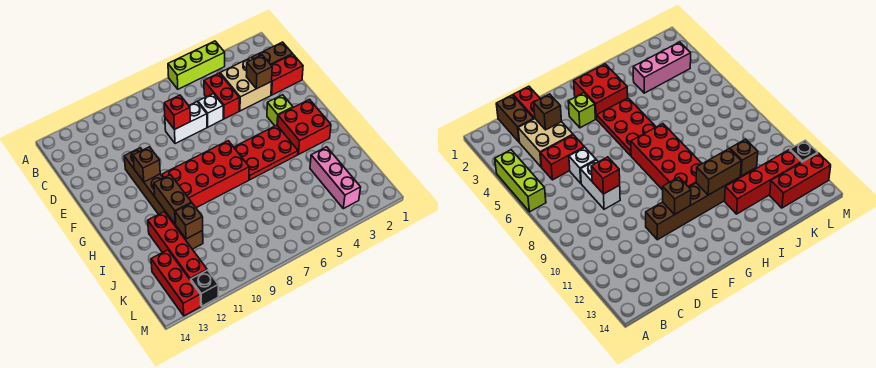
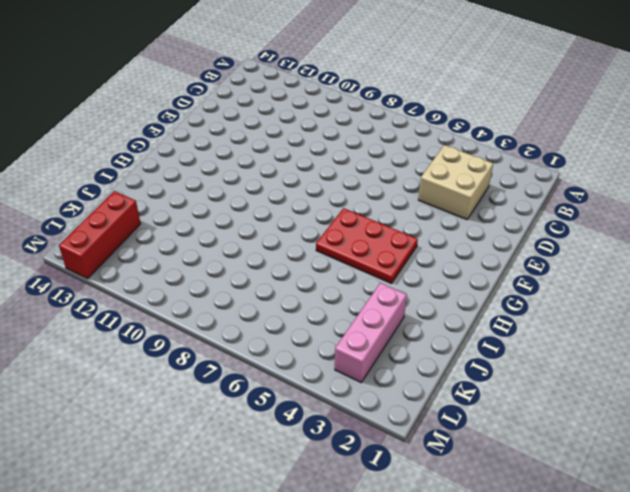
none -> lime 1x3 brick [168,41,225,89]
none -> brown 1x2 brick [252,42,292,65]
none -> red 1x2 brick [204,73,239,119]

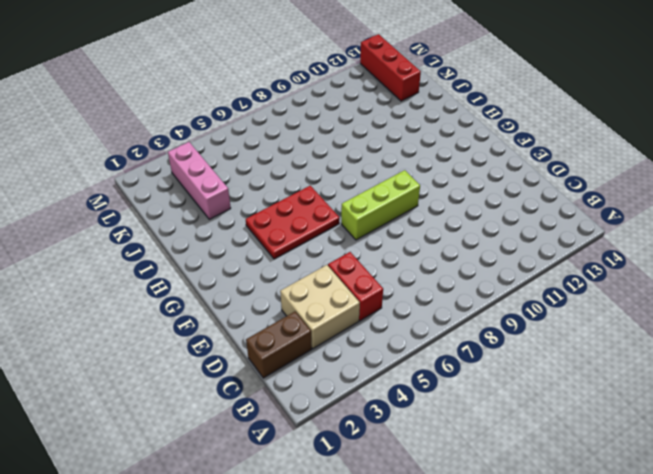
lime 1x3 brick [341,170,420,240] -> lime 1x3 brick moved to [168,41,225,89]
none -> red 1x2 brick [271,54,303,95]
none -> white 1x1 brick [198,94,223,127]
none -> white 1x2 brick [165,102,207,144]

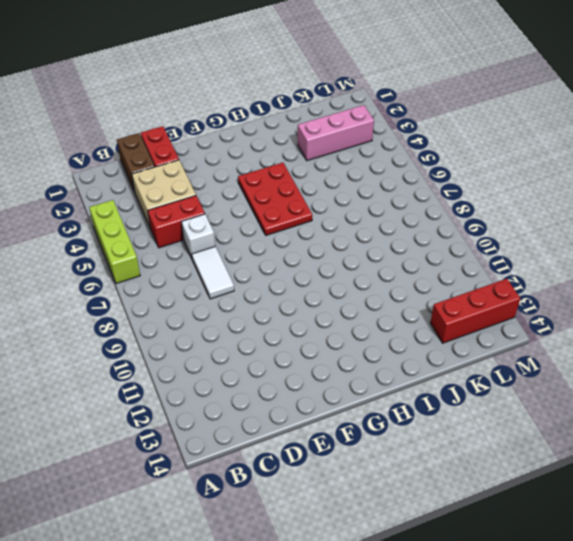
white 1x2 tile [192,246,234,299] -> white 1x2 brick [165,102,207,144]
none -> brown 1x6 brick [124,148,203,249]
none -> lime 1x1 brick [267,95,293,126]
none -> red 2x2 brick [278,99,331,154]

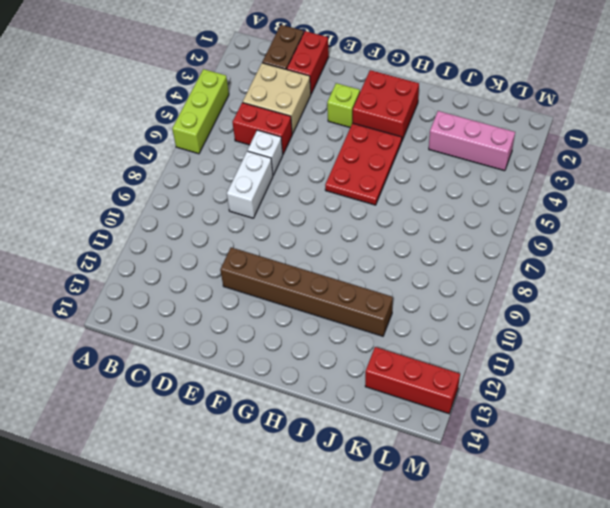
none -> red 2x4 brick [162,141,249,208]
none -> red 1x4 brick [148,212,207,280]
none -> black 1x1 brick [191,270,218,306]

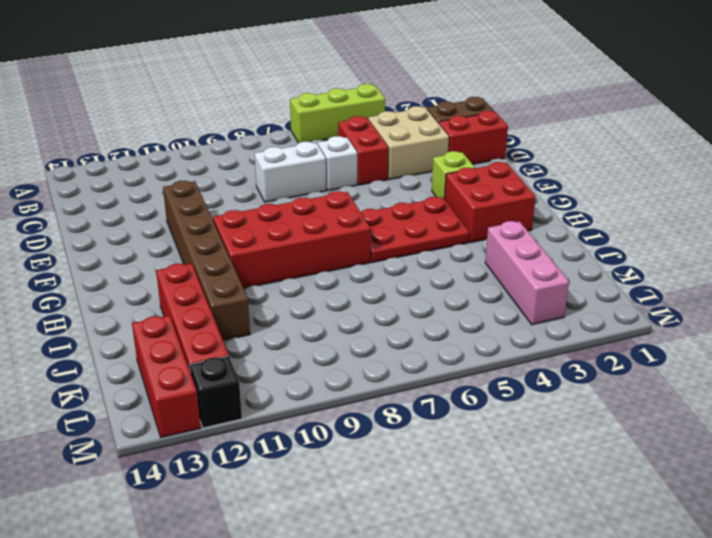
none -> brown 1x1 brick [246,55,272,89]
none -> red 1x1 brick [164,95,190,129]
none -> brown 1x1 brick [133,147,160,182]

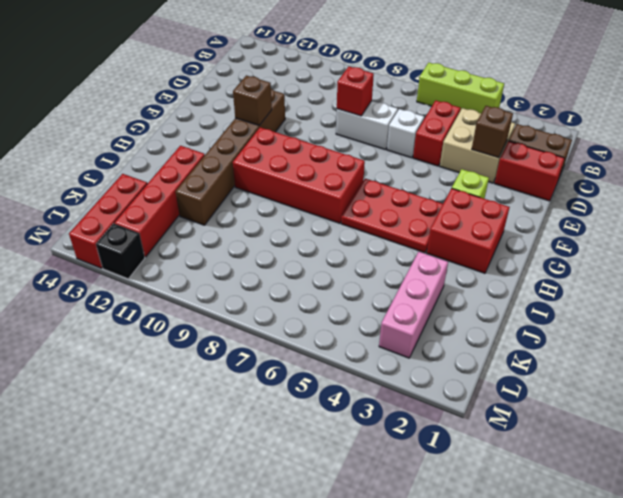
none -> brown 1x2 brick [154,175,192,224]
none -> brown 1x1 brick [175,203,203,239]

